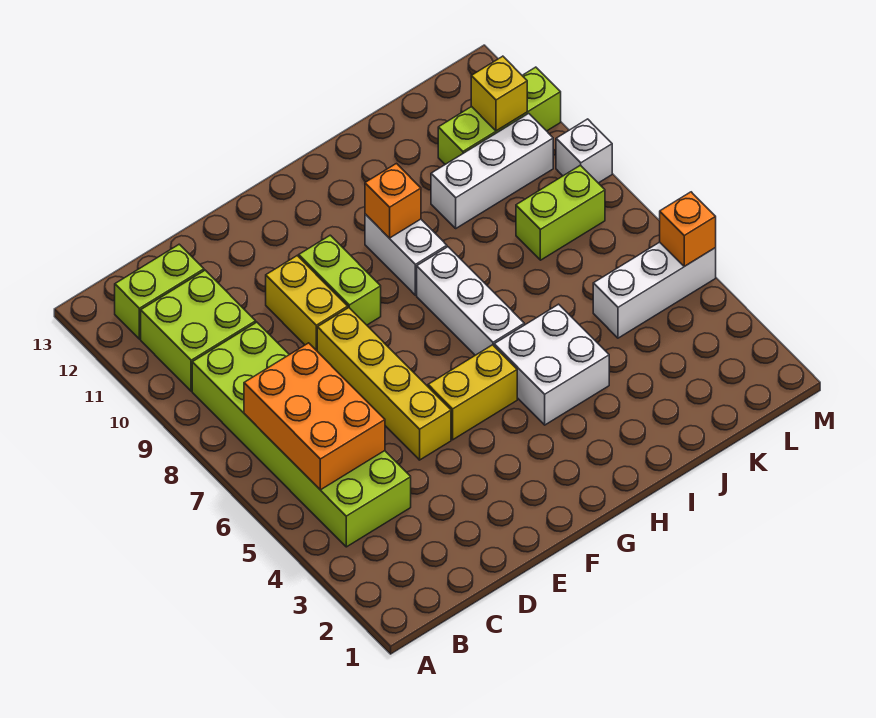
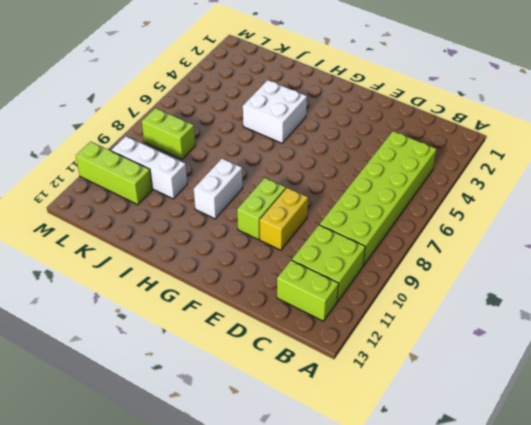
none -> yellow 1x4 brick [317,308,451,460]
none -> yellow 1x2 brick [428,345,517,440]
none -> white 1x3 brick [417,247,524,355]

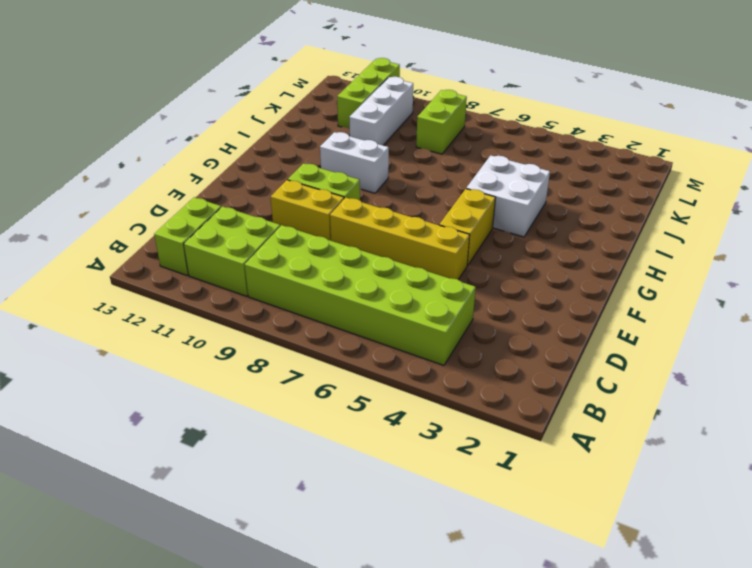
none -> white 1x3 brick [417,247,524,355]
none -> white 1x3 brick [593,242,716,338]
none -> white 1x1 brick [556,119,612,183]

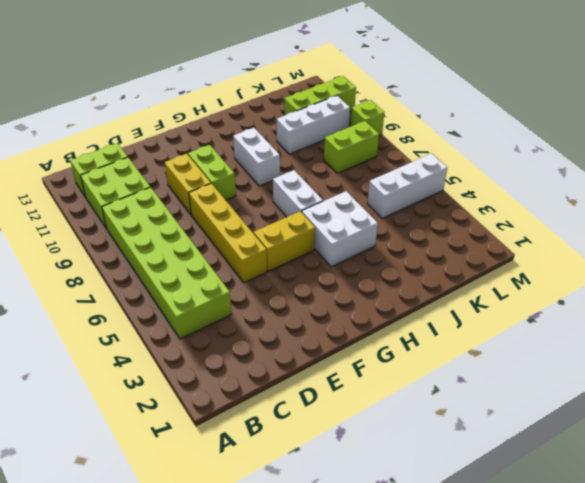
white 1x2 brick [273,170,323,217] -> white 1x3 brick [417,247,524,355]
lime 1x1 brick [351,100,384,136] -> white 1x1 brick [556,119,612,183]
none -> orange 2x3 brick [244,343,385,490]
none -> orange 1x1 brick [365,164,421,238]
none -> yellow 1x1 brick [471,56,527,131]

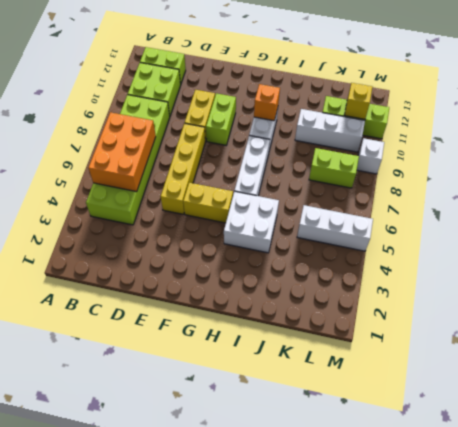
none -> orange 1x1 brick [660,192,716,266]

